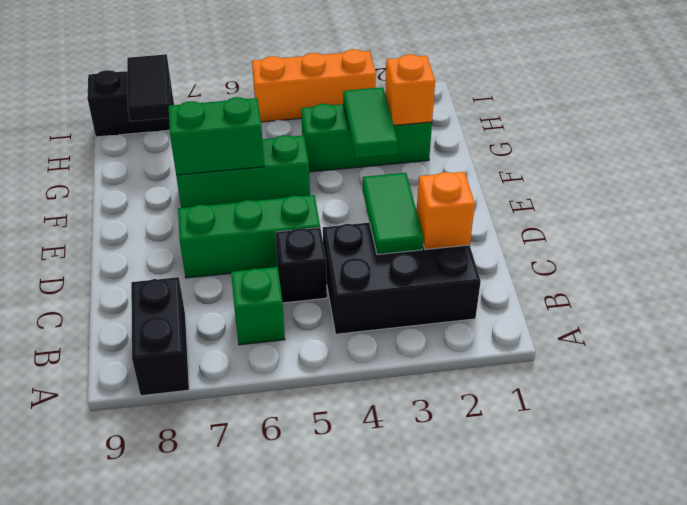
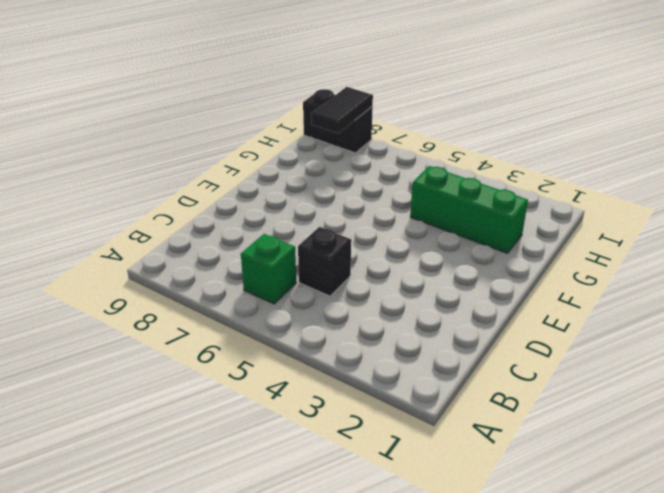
none -> black 1x2 brick [131,277,189,396]
none -> black 2x3 brick [323,223,481,334]
none -> green 1x3 brick [178,195,320,278]

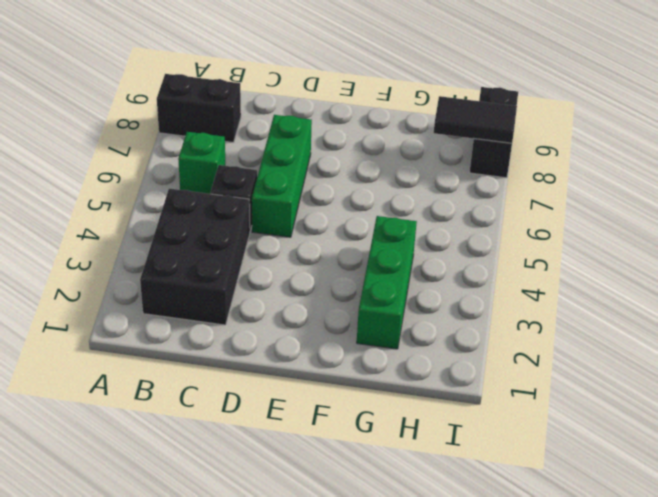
none -> green 1x3 brick [176,135,310,208]
none -> orange 1x3 brick [252,49,376,122]
none -> orange 1x1 brick [417,172,475,250]

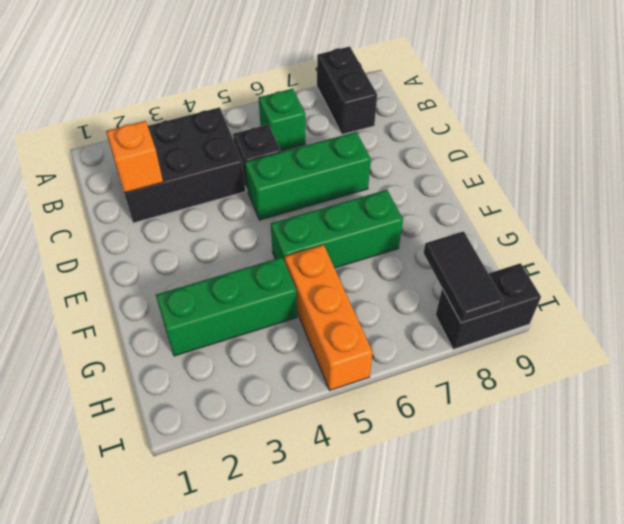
orange 1x3 brick [285,245,373,390] -> orange 1x3 brick turned to [252,49,376,122]
none -> green 1x2 tile [362,173,423,255]
none -> green 1x2 tile [343,87,398,158]
none -> green 1x2 brick [169,97,264,175]

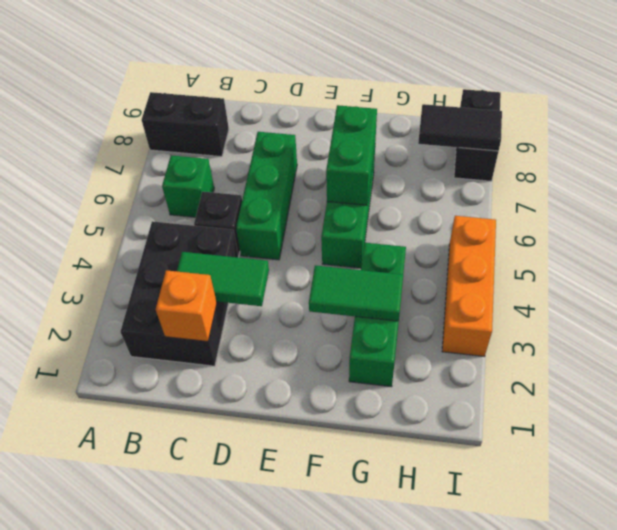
none -> orange 1x1 brick [385,54,435,125]

